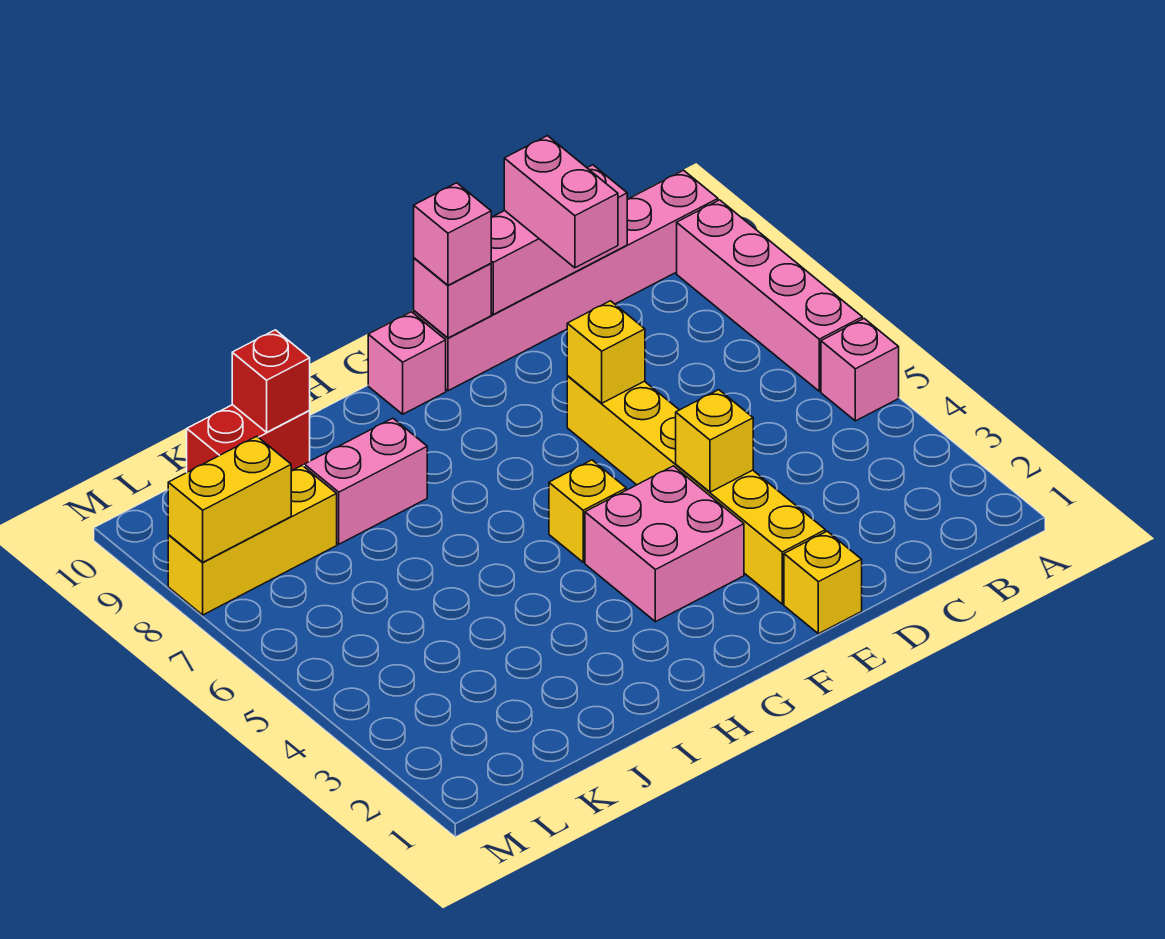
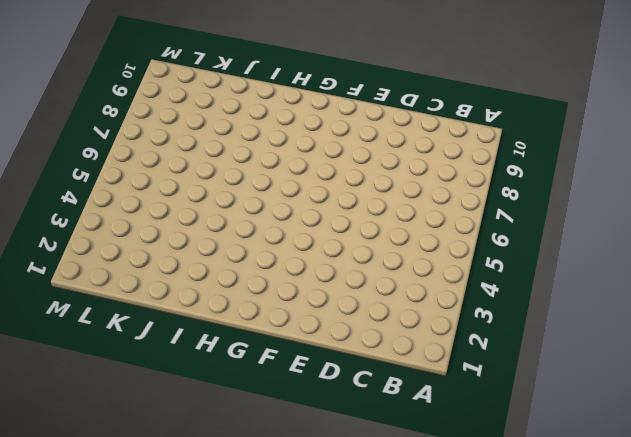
none -> pink 1x1 brick [821,319,899,421]
none -> pink 1x4 brick [677,200,862,391]
none -> pink 1x6 brick [414,170,718,391]

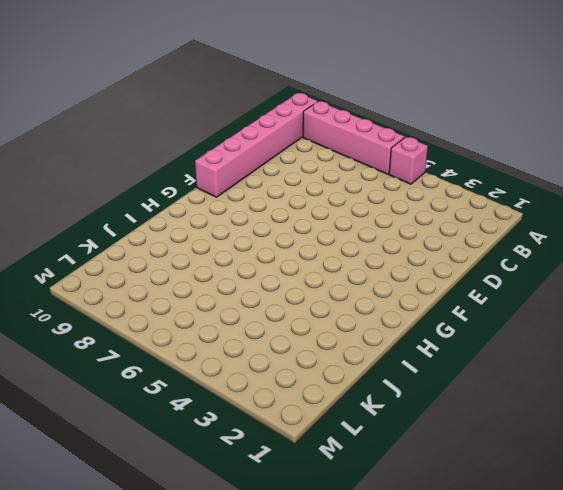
none -> yellow 1x1 brick [784,531,862,634]
none -> yellow 1x6 brick [567,376,825,604]
none -> pink 2x2 brick [585,466,744,622]

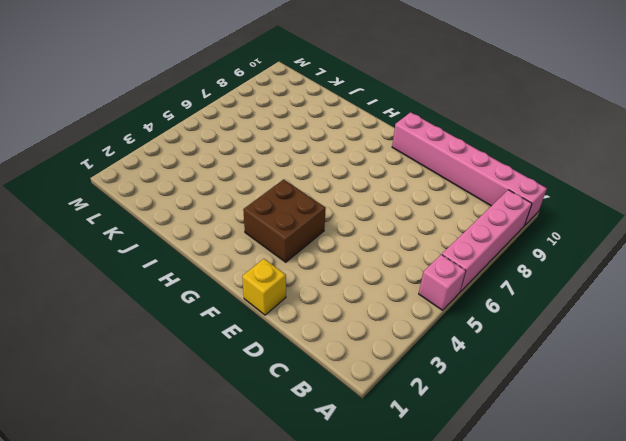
brown 2x2 brick [243,179,326,262] -> pink 2x2 brick [585,466,744,622]
none -> yellow 1x6 brick [567,376,825,604]
none -> yellow 1x1 brick [549,460,626,562]
none -> pink 1x1 brick [368,312,446,414]

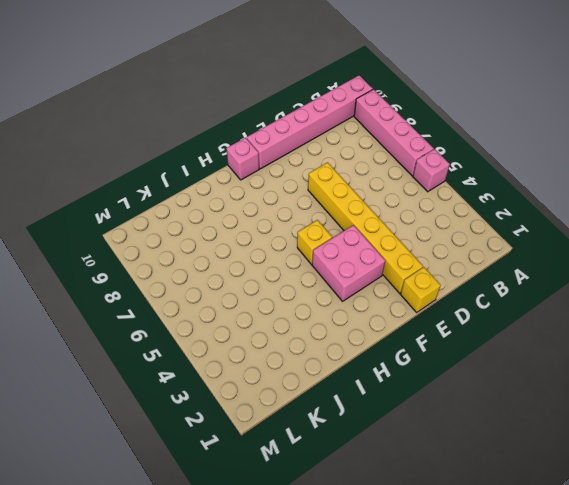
none -> pink 1x2 brick [304,418,427,544]
none -> red 1x2 brick [187,405,310,472]
none -> yellow 1x3 brick [168,466,337,615]

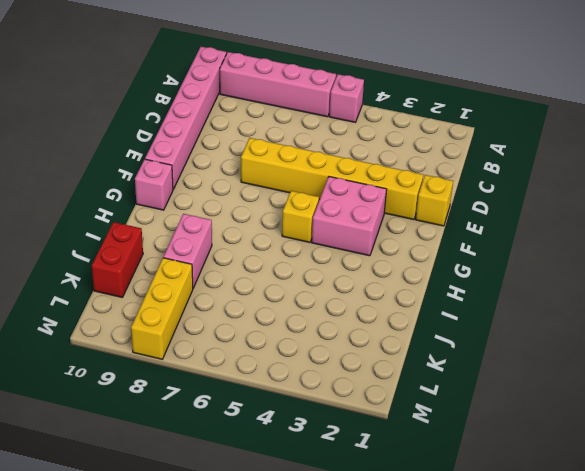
none -> pink 1x3 brick [491,165,627,314]
none -> yellow 1x1 brick [676,390,753,492]
none -> yellow 1x1 brick [567,301,645,403]

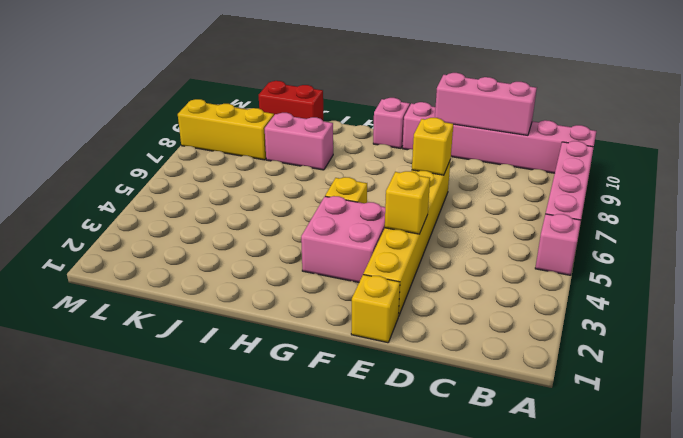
none -> pink 1x1 brick [414,258,491,338]
none -> red 1x1 brick [232,330,310,432]
none -> yellow 1x2 brick [168,436,291,562]

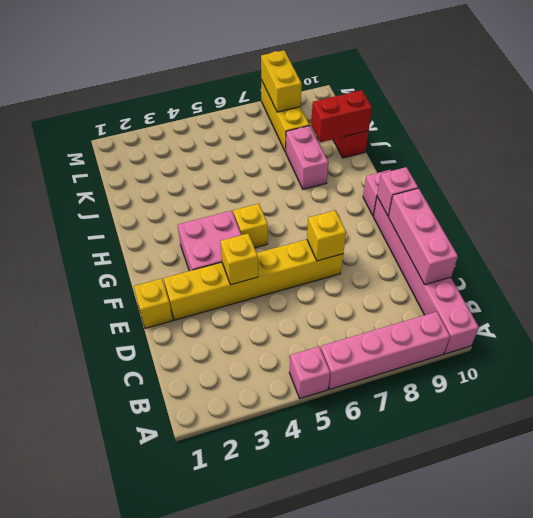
red 1x2 brick [311,90,372,142] -> red 1x1 brick [232,330,310,432]
none -> pink 1x2 brick [504,136,618,268]
none -> pink 1x1 brick [414,183,491,285]

